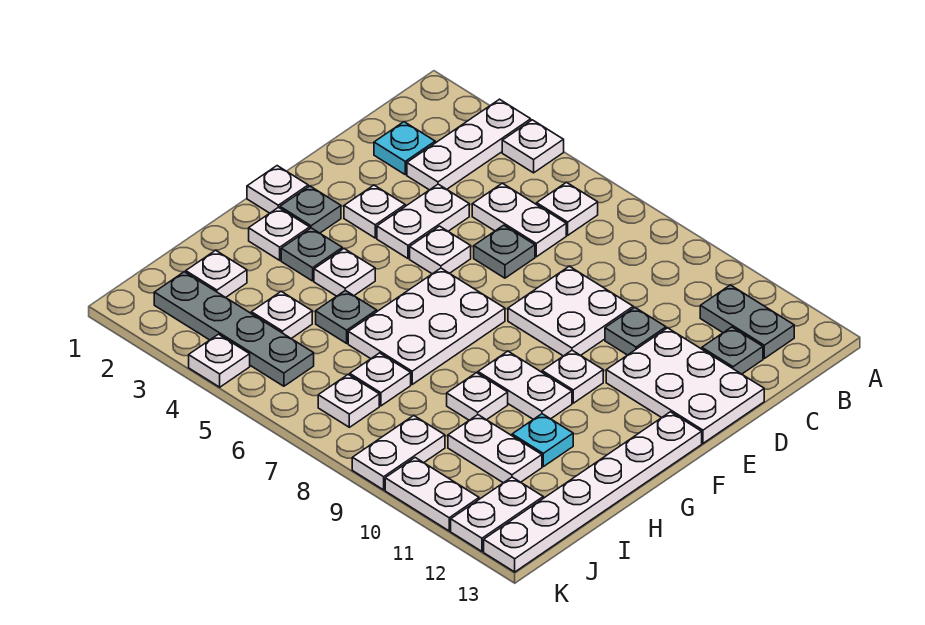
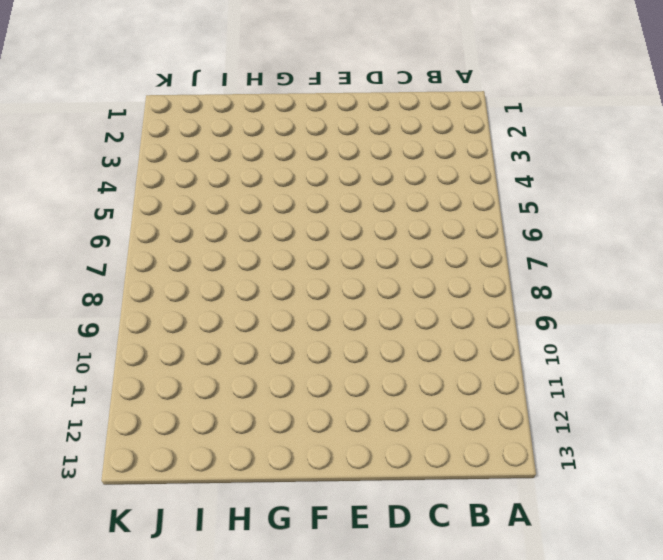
none -> white 1x3 plate [407,99,531,190]
none -> white 1x1 plate [502,120,564,173]
none -> white 1x1 plate [537,182,598,235]
none -> grey 1x2 plate [700,285,794,358]

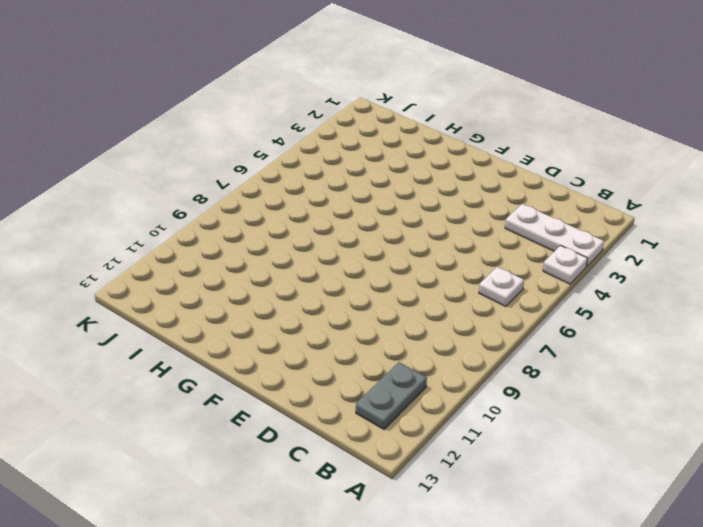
none -> cyan 1x1 plate [374,122,435,175]
none -> white 1x2 plate [472,183,566,257]
none -> grey 1x1 plate [702,327,763,374]
none -> white 1x2 plate [377,184,469,259]

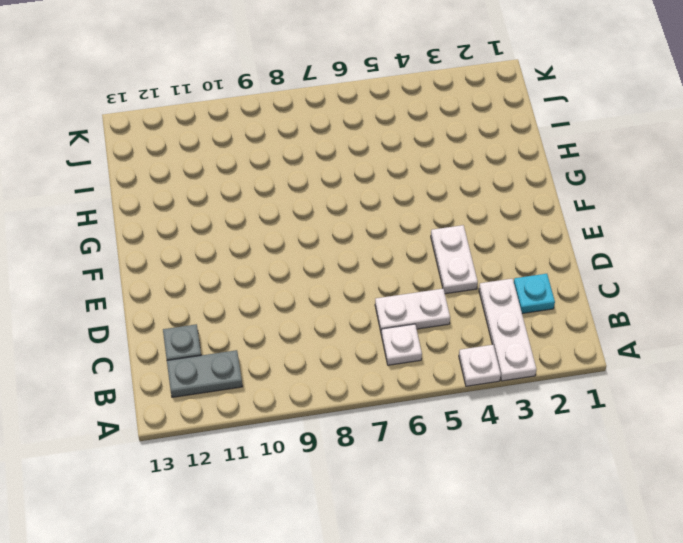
none -> grey 1x1 plate [474,225,535,278]
none -> white 2x2 plate [508,266,633,356]
none -> grey 1x1 plate [605,307,666,355]
none -> white 2x3 plate [606,328,764,443]

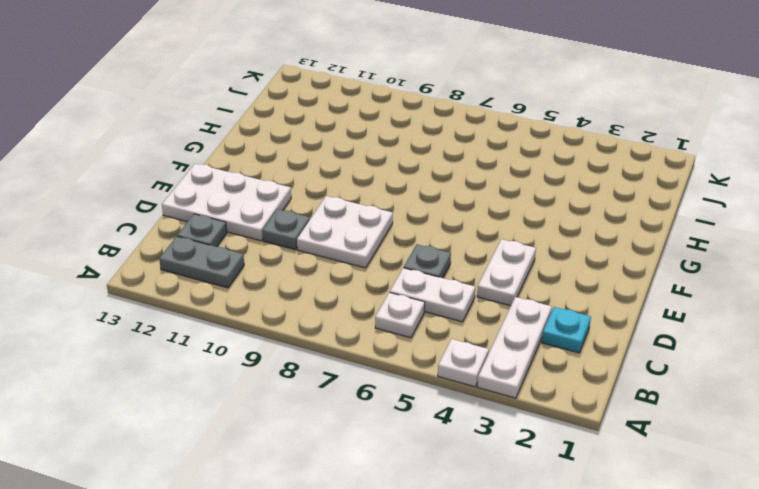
none -> white 1x1 plate [344,185,405,238]
none -> white 1x1 plate [410,226,471,274]
none -> white 1x1 plate [247,166,308,213]
none -> grey 1x1 plate [280,186,341,233]

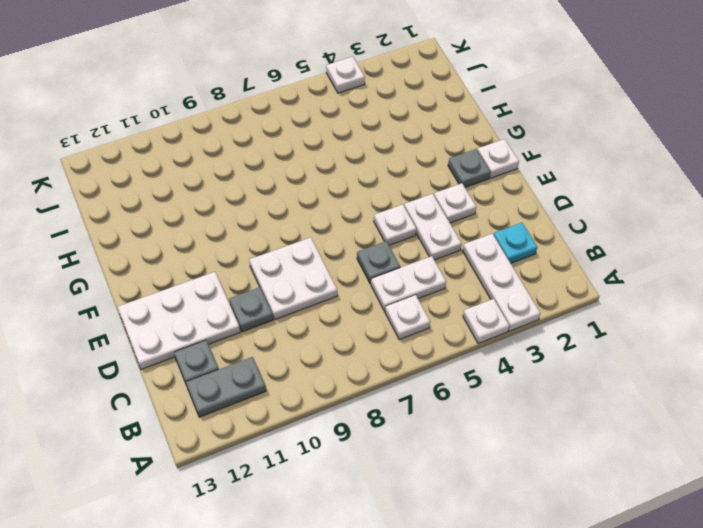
none -> white 2x3 plate [348,268,505,384]
none -> white 1x1 plate [542,350,603,403]
none -> white 1x6 plate [484,412,702,572]
none -> white 1x1 plate [249,207,310,260]

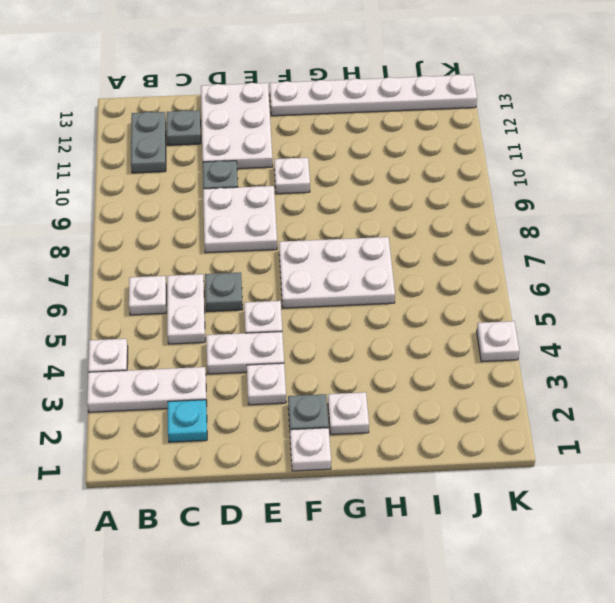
none -> grey 1x1 plate [281,228,342,281]
none -> white 1x1 plate [314,249,375,296]
none -> white 1x2 plate [478,351,572,419]
none -> grey 1x1 plate [316,290,377,343]

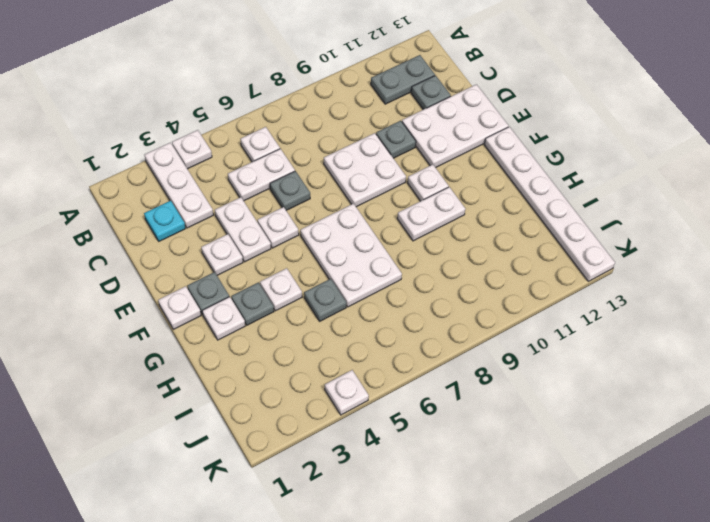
none -> white 1x1 plate [447,373,508,420]
none -> cyan 1x1 plate [512,414,573,467]
none -> white 1x1 plate [186,250,247,298]
none -> white 1x1 plate [251,291,312,338]

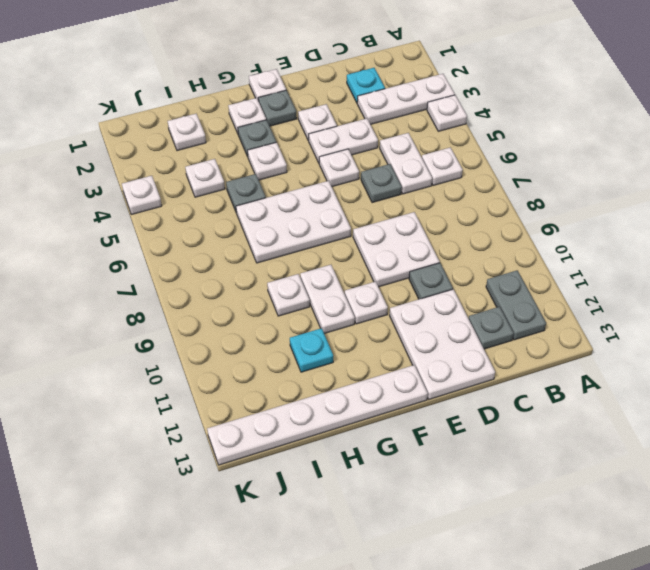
none -> white 1x1 plate [350,353,411,406]
none -> white 1x2 plate [448,415,542,483]
none -> grey 1x4 plate [154,272,314,386]
none -> white 1x1 plate [318,374,379,427]

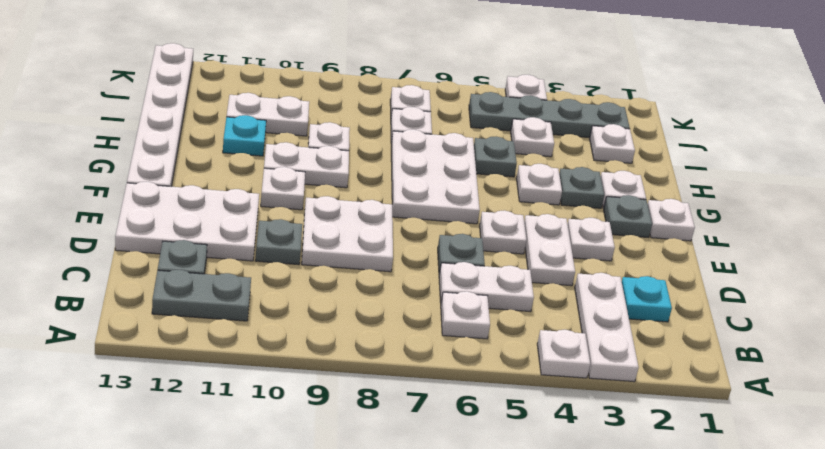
none -> white 1x2 plate [352,415,445,490]
none -> white 1x2 plate [451,477,543,551]
none -> white 1x2 plate [385,458,479,531]

